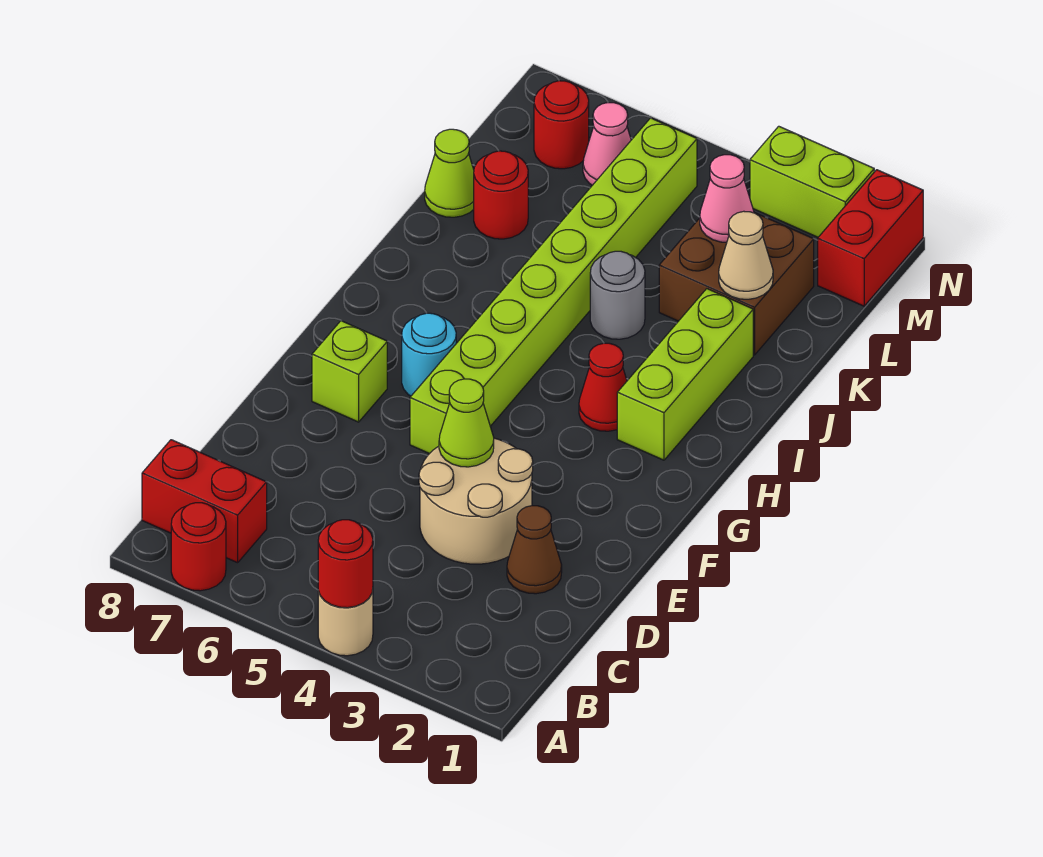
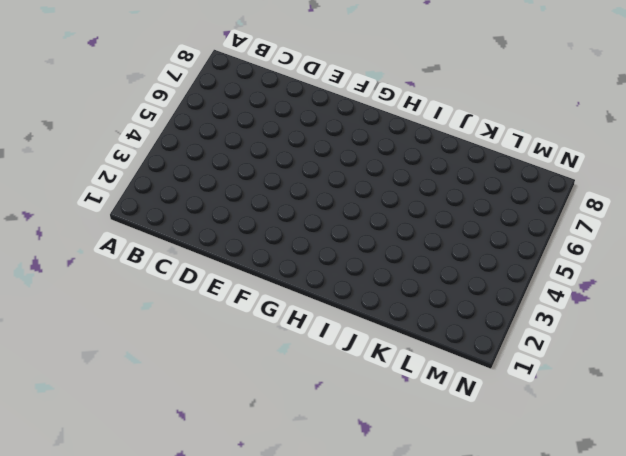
none -> tan 1x1 round brick [318,590,373,656]
none -> red 1x1 round brick [171,503,226,591]
none -> red 1x2 brick [142,440,267,563]

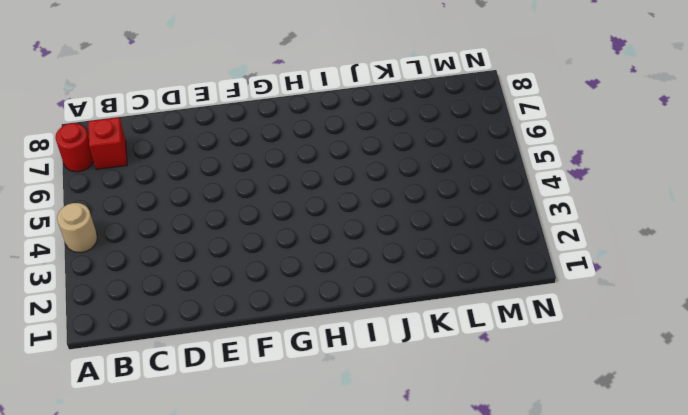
red 1x1 brick [88,117,127,169] -> red 1x2 brick [142,440,267,563]
none -> brown 1x1 cone [507,506,562,594]
none -> tan 2x2 round brick [419,438,533,564]
none -> lime 1x8 brick [410,118,697,454]

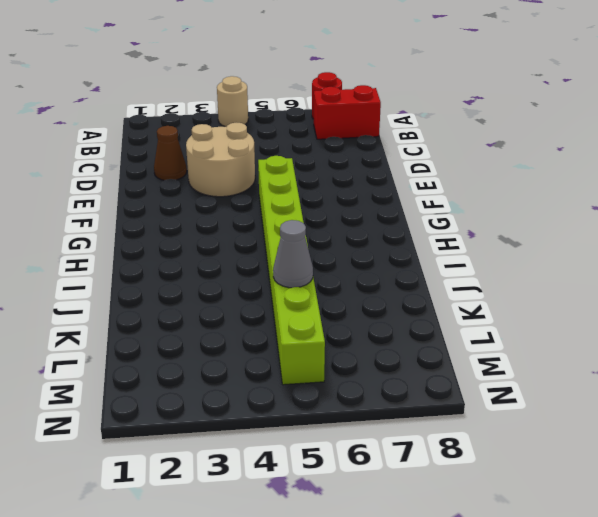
grey 1x1 cone [273,220,313,288] -> none
none -> lime 1x1 brick [312,321,387,422]
none -> cyan 1x1 round brick [402,313,456,396]
none -> lime 1x3 brick [617,289,753,460]

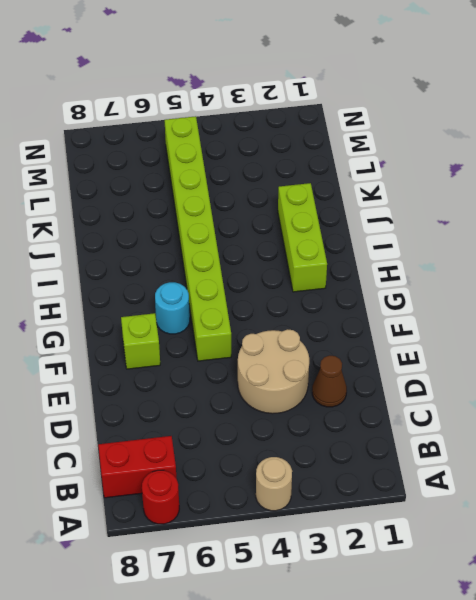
none -> red 1x1 cone [579,343,627,431]
none -> grey 1x1 round brick [590,251,645,339]
none -> brown 2x2 brick [659,213,814,355]

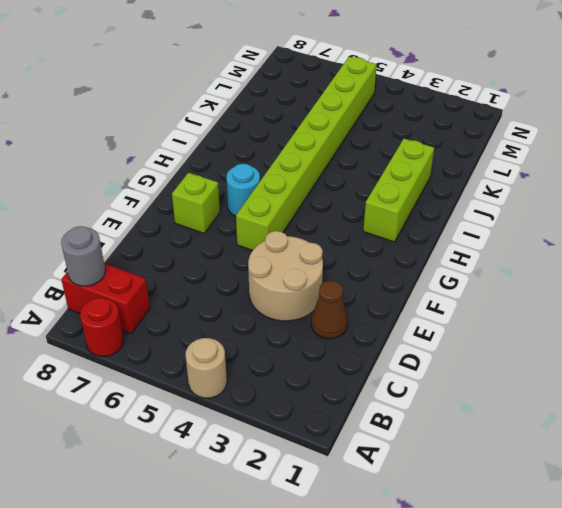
grey 1x1 round brick [61,226,105,286] -> grey 1x1 round brick moved to [590,251,645,339]
none -> red 1x1 cone [579,343,627,431]
none -> brown 2x2 brick [659,213,814,355]
none -> red 1x1 round brick [474,151,528,239]

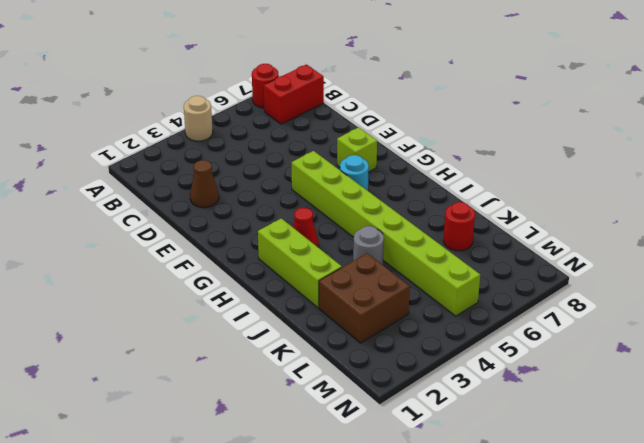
none -> tan 2x2 round brick [419,438,533,564]
none -> lime 1x1 cone [425,129,474,217]
none -> red 1x2 brick [818,170,923,306]

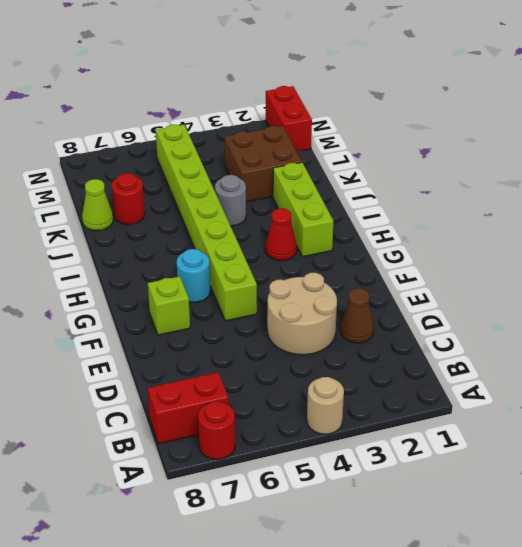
none -> pink 1x1 cone [583,103,631,185]
none -> red 1x1 round brick [534,81,589,169]
none -> lime 1x2 brick [750,126,874,237]

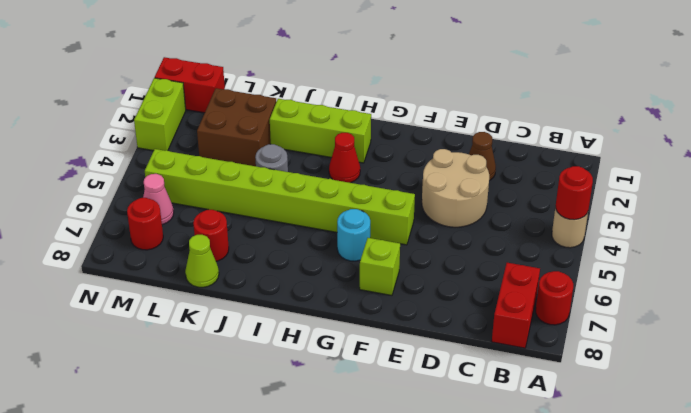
none -> lime 1x1 cone [439,379,494,467]
none -> tan 1x1 cone [719,211,773,299]
none -> pink 1x1 cone [700,155,754,242]

